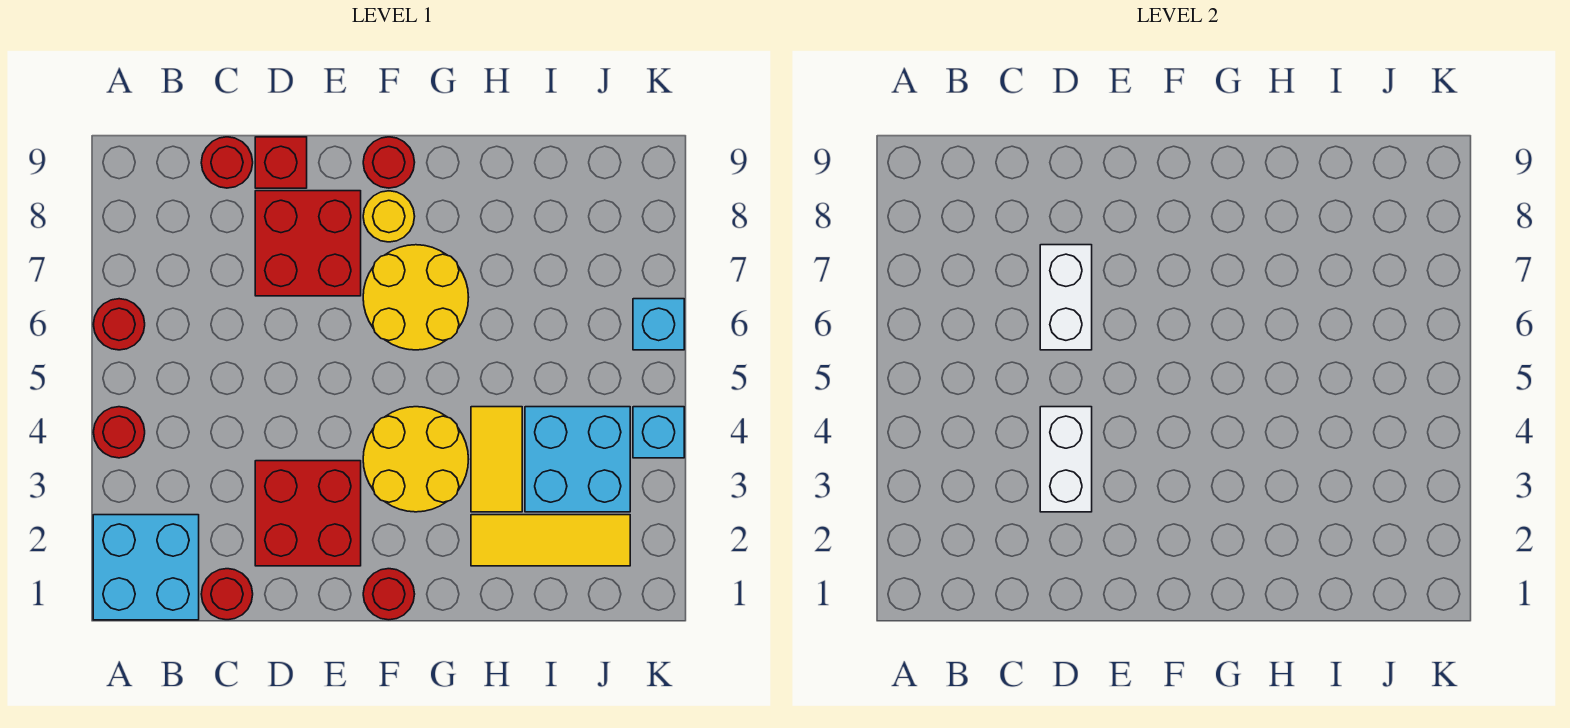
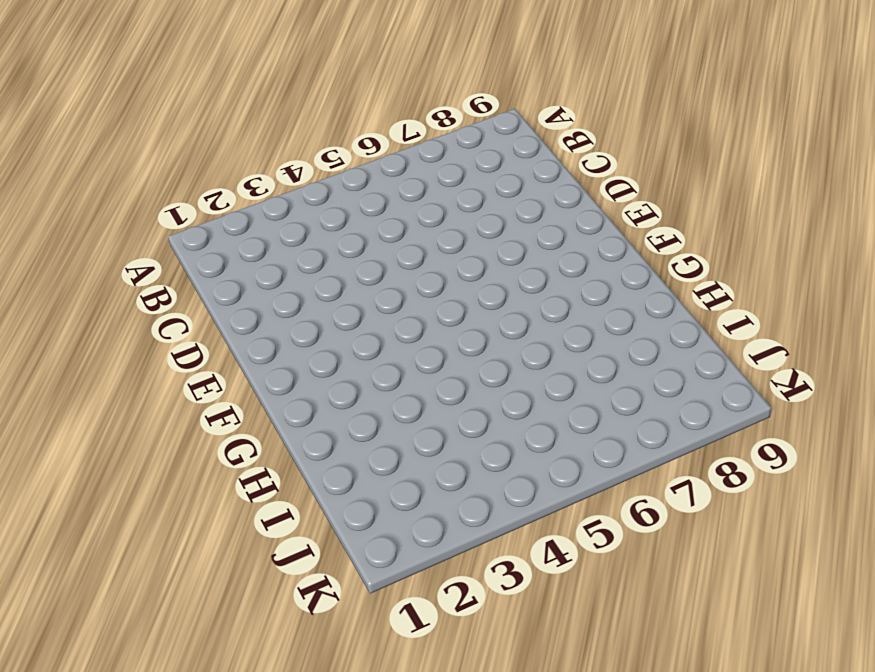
none -> cyan 2x2 brick [93,515,199,620]
none -> red 1x1 round brick [93,407,145,458]
none -> red 1x1 round brick [93,299,145,350]

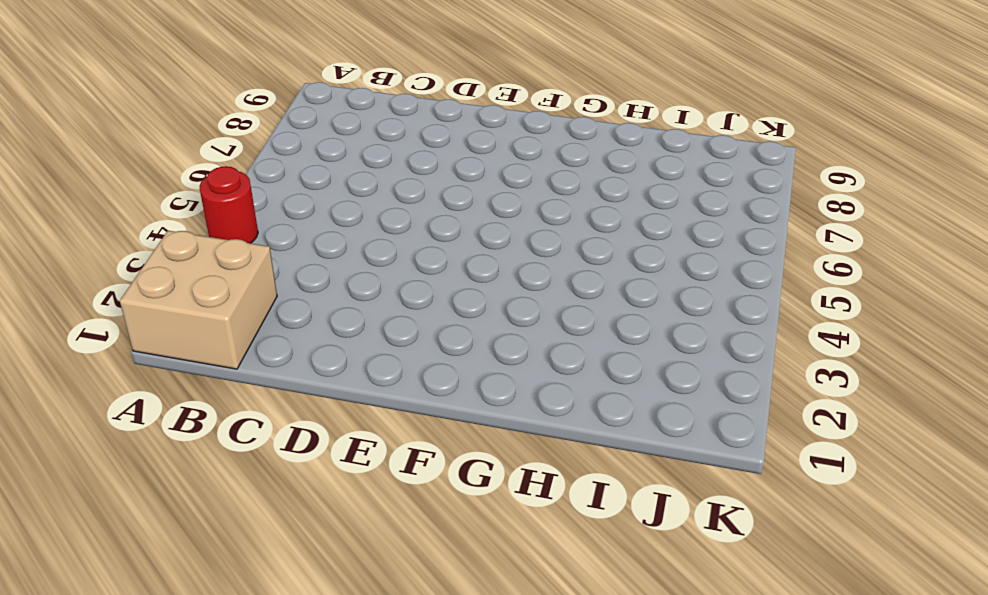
tan 2x2 brick [120,231,277,369] -> cyan 2x2 brick [93,515,199,620]
none -> red 1x1 round brick [93,299,145,350]
none -> red 1x1 round brick [201,569,253,620]
none -> red 1x1 round brick [201,137,253,188]

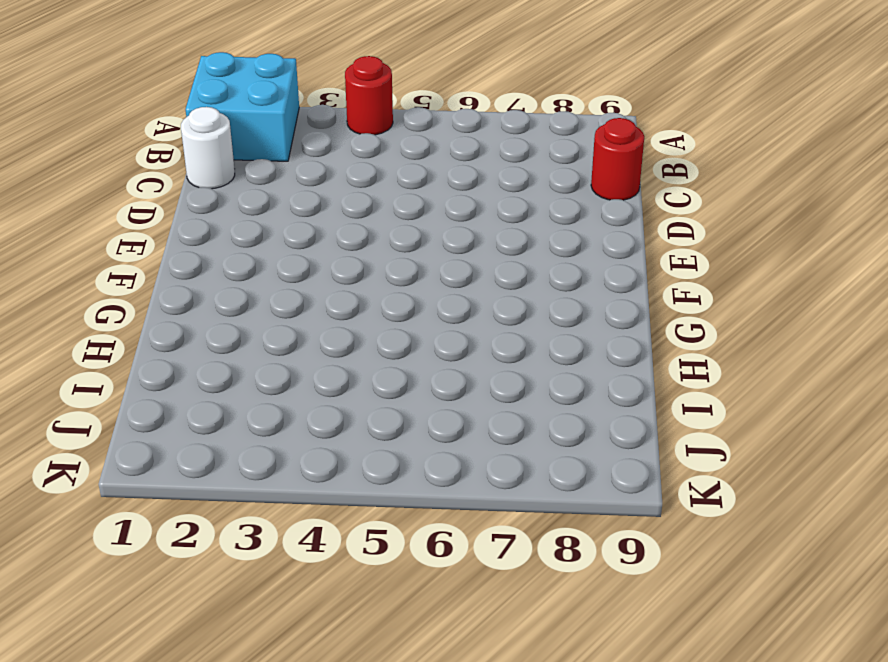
white 1x1 round brick [181,107,235,189] -> red 1x1 round brick [201,569,253,620]
none -> red 1x1 round brick [93,299,145,350]
none -> red 2x2 brick [255,461,361,566]
none -> red 2x2 brick [255,191,361,296]

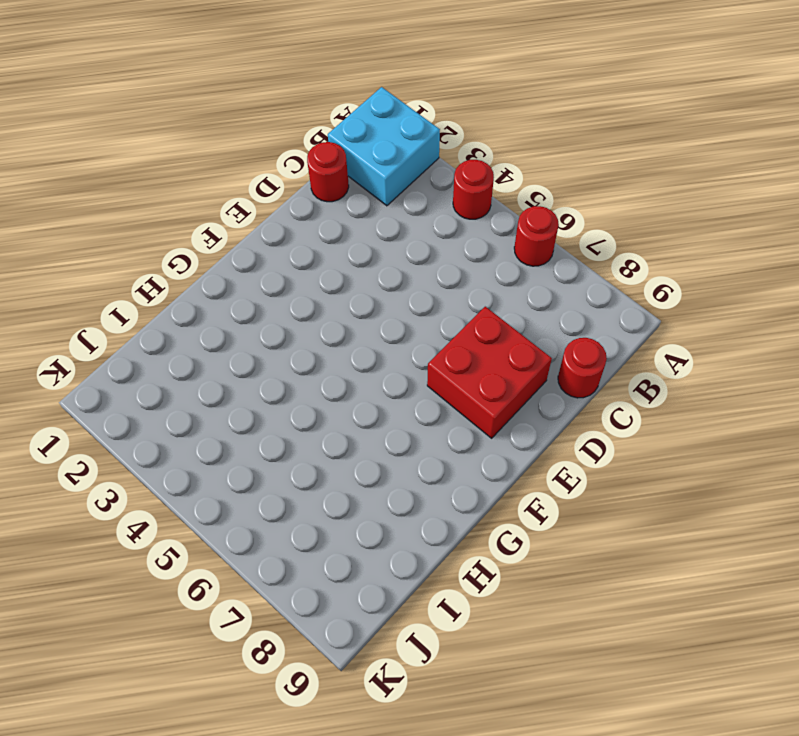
none -> red 2x2 brick [255,461,361,566]
none -> red 1x1 brick [255,137,307,188]
none -> red 1x1 round brick [363,569,415,620]

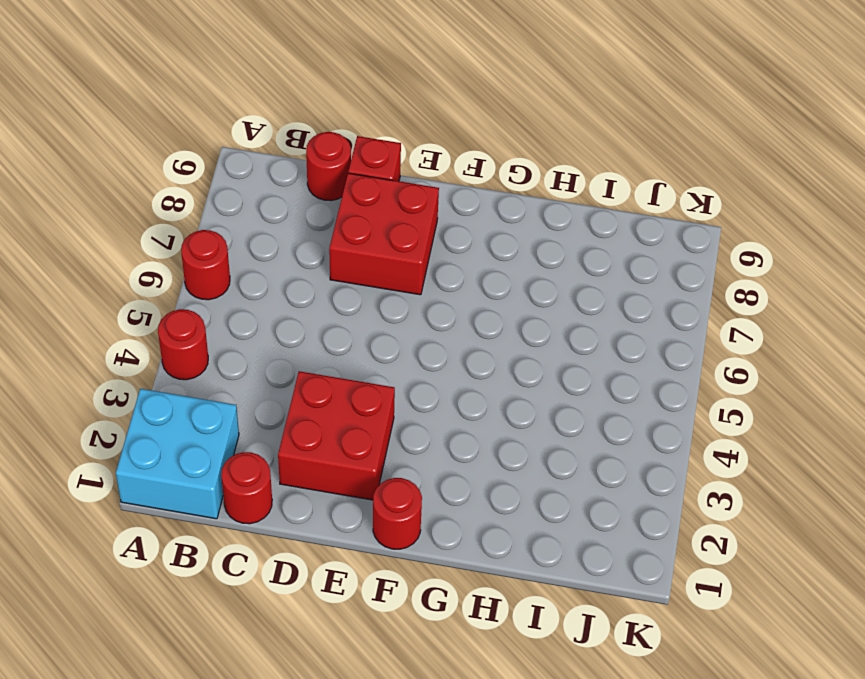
none -> yellow 2x2 round brick [363,407,469,512]
none -> yellow 2x2 round brick [363,245,469,350]
none -> yellow 1x1 round brick [363,191,415,242]

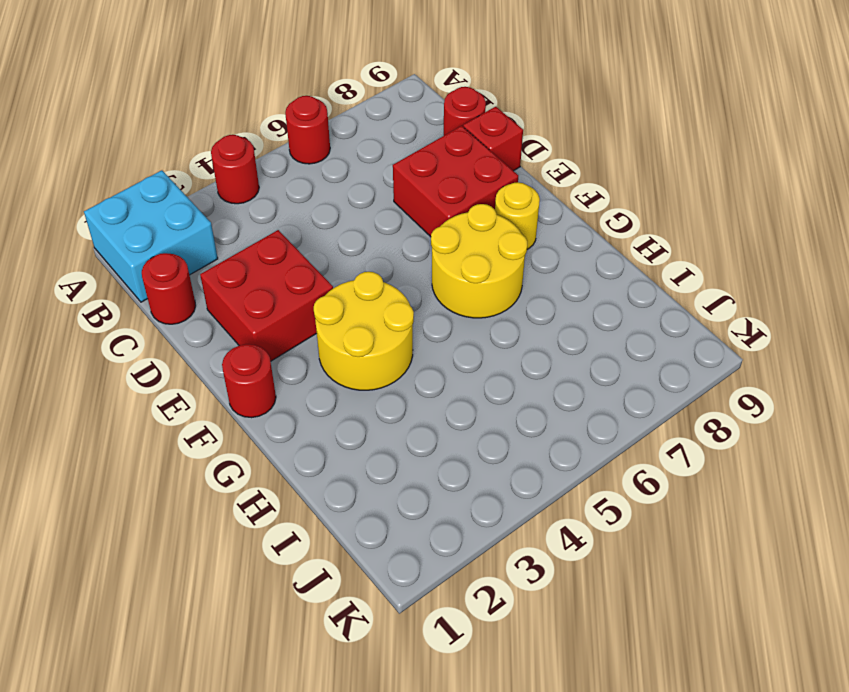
none -> red 1x1 round brick [363,137,415,188]
none -> yellow 1x3 tile [471,515,630,566]
none -> yellow 1x2 tile [471,407,522,512]

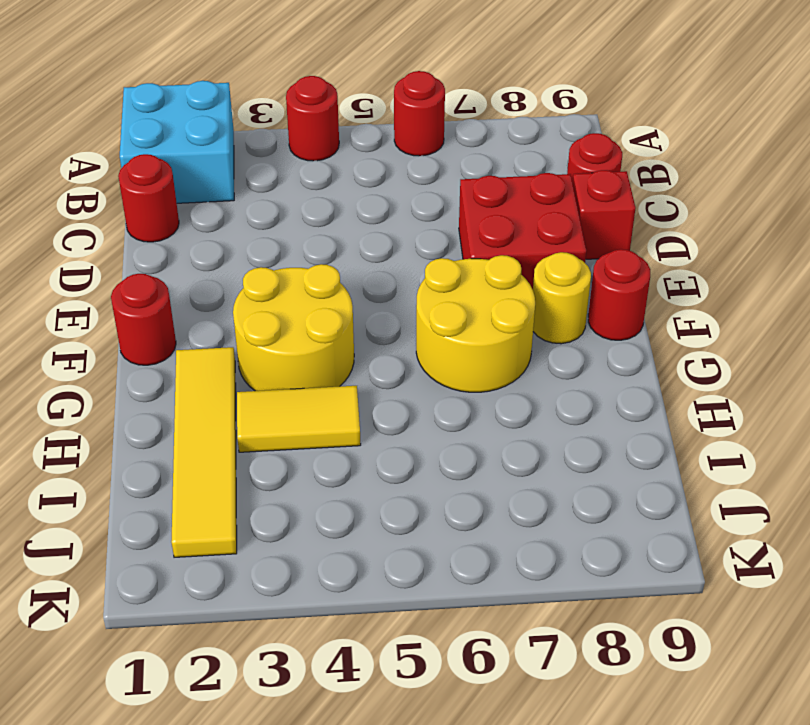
yellow 1x4 tile [171,347,237,557] -> yellow 1x3 tile [471,515,630,566]
none -> red 2x2 brick [255,461,361,566]
none -> cyan 2x2 brick [525,407,630,512]
none -> cyan 1x1 brick [633,407,684,458]

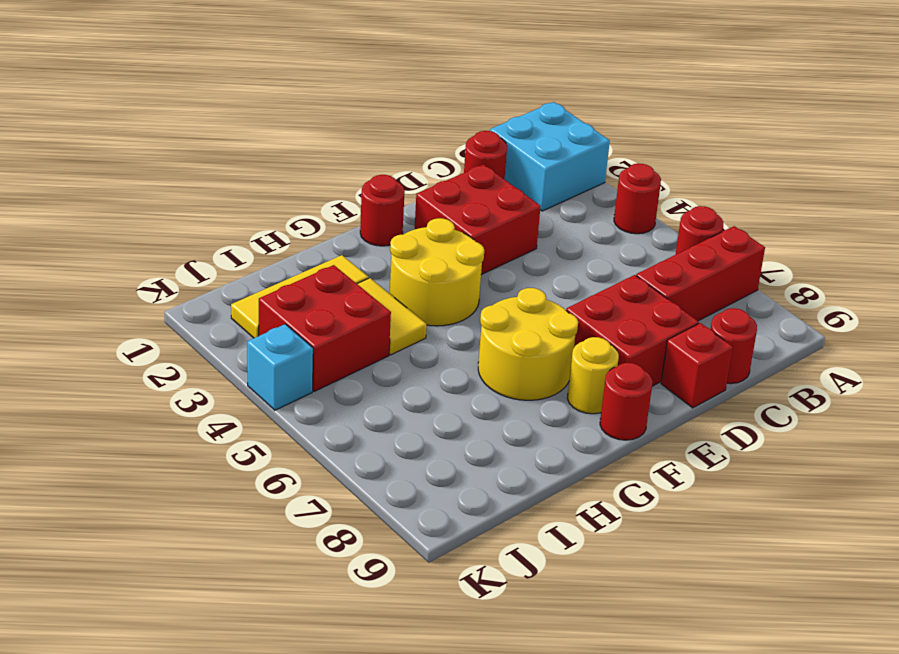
red 1x3 brick [636,226,765,321] -> none
red 2x2 brick [259,265,391,391] -> cyan 2x2 brick [525,407,630,512]
none -> cyan 1x1 brick [633,299,684,350]
none -> white 1x2 brick [1040,407,1092,512]
none -> white 1x2 brick [1040,245,1092,350]

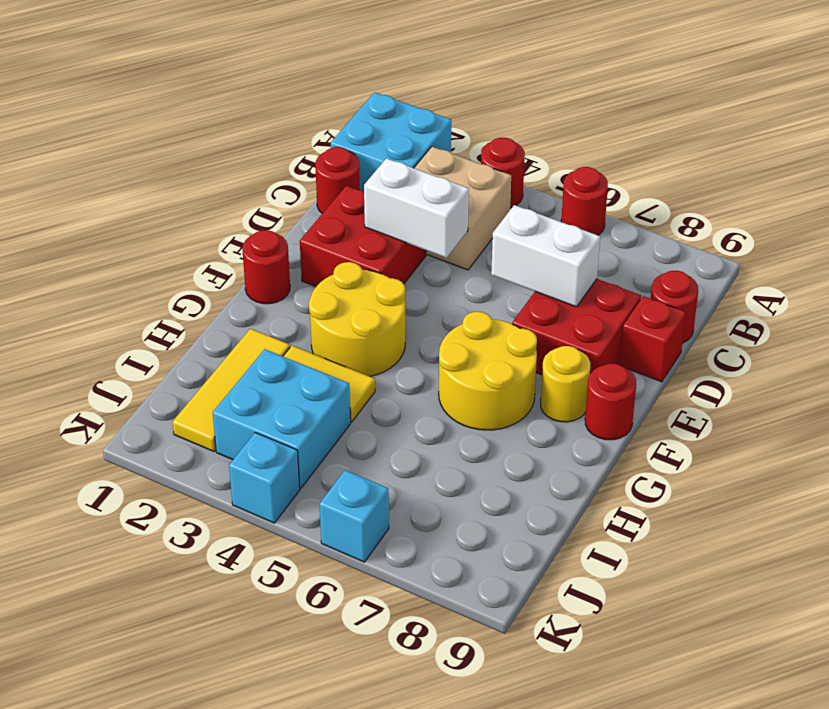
tan 2x2 brick [414,147,511,270] -> none

